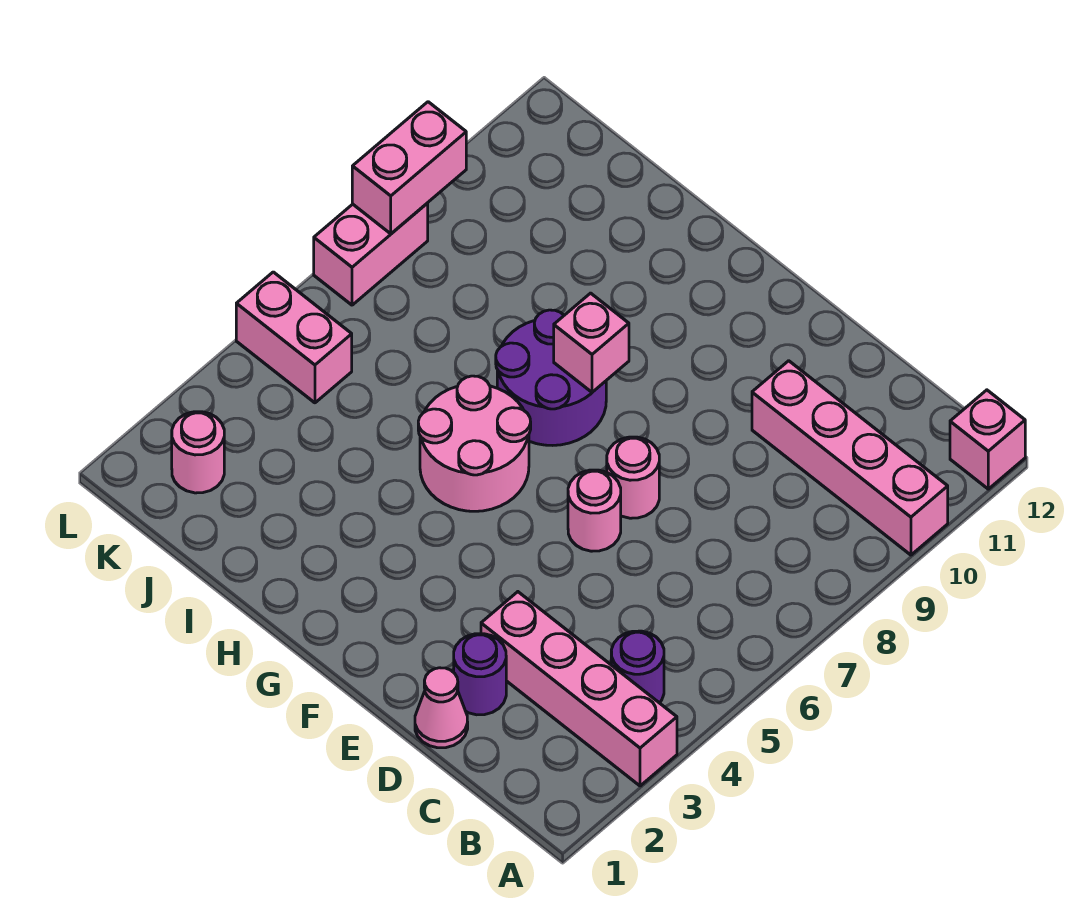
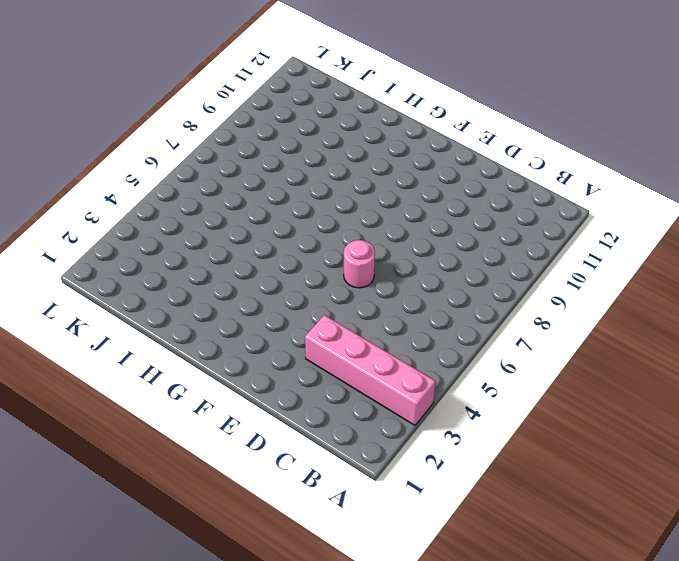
none -> pink 1x4 brick [752,361,948,555]
none -> pink 1x1 brick [950,390,1025,489]
none -> purple 1x1 round brick [611,631,664,703]

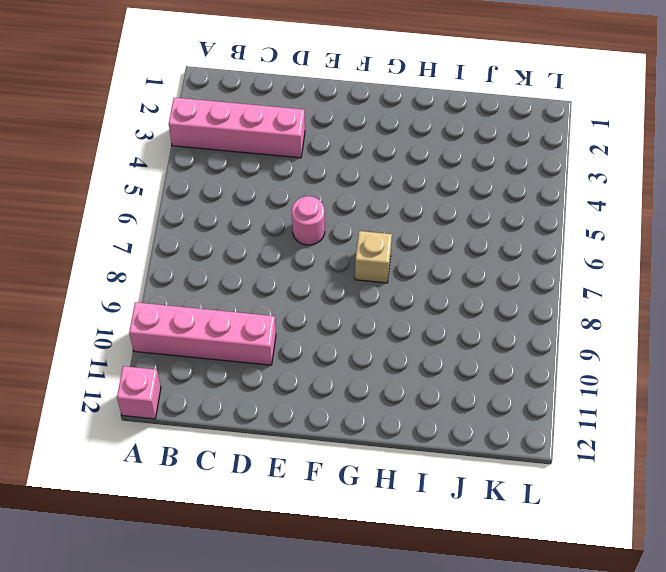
tan 1x1 brick [355,231,392,283] -> purple 2x2 round brick [496,310,606,445]
none -> purple 1x1 round brick [611,631,664,703]
none -> pink 1x1 cone [415,668,468,748]
none -> purple 1x1 round brick [454,634,506,715]

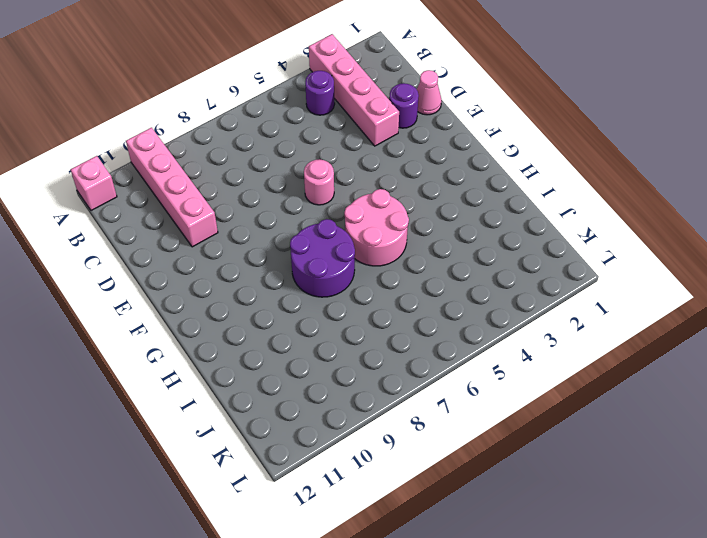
none -> pink 1x1 round brick [607,437,659,518]
none -> pink 1x1 round brick [172,412,224,493]
none -> pink 1x2 brick [236,272,352,403]

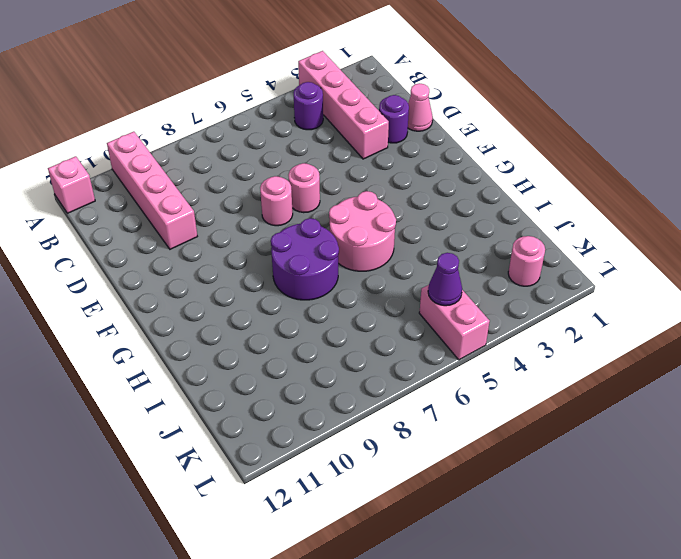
purple 1x1 cone [428,253,462,306] -> none
none -> pink 1x2 brick [314,203,428,305]
none -> pink 1x1 brick [554,293,629,392]
none -> pink 1x2 brick [352,102,466,234]

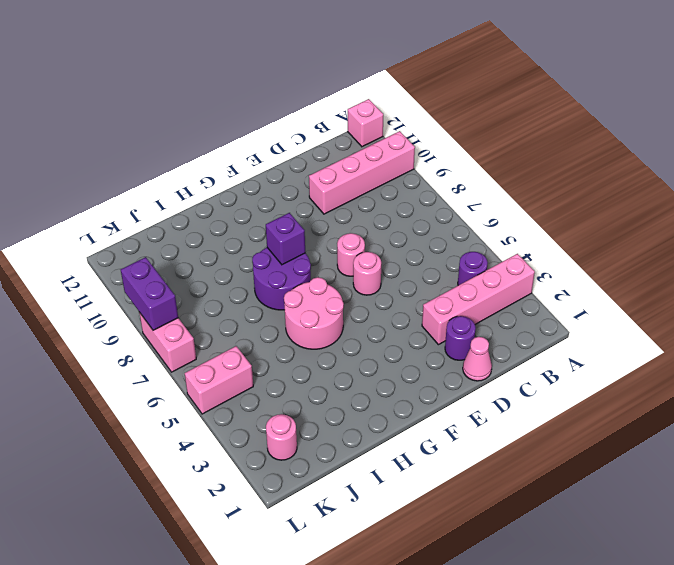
purple 1x1 brick [266,213,305,265] -> pink 1x1 brick [554,293,629,392]
purple 1x2 brick [121,257,178,330] -> pink 1x2 brick [352,102,466,234]

